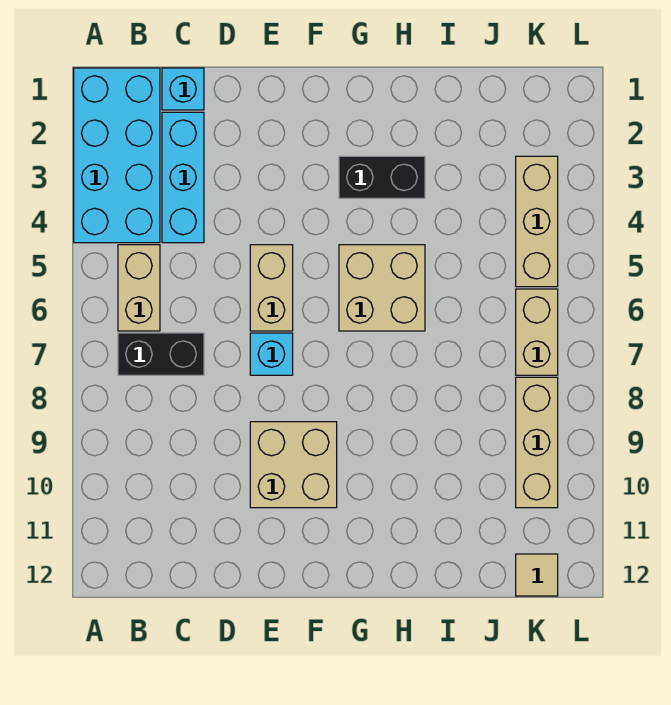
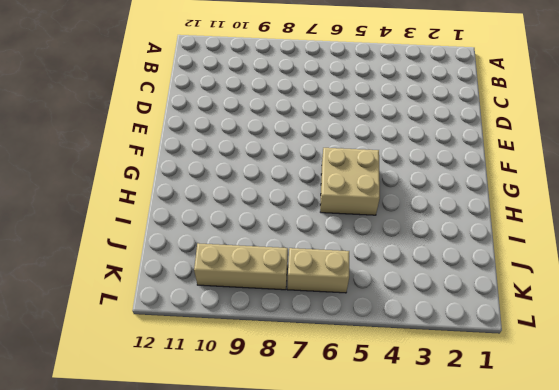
none -> cyan 2x4 brick [74,68,160,243]
none -> tan 1x2 brick [118,245,160,331]
none -> black 1x2 brick [118,333,204,375]

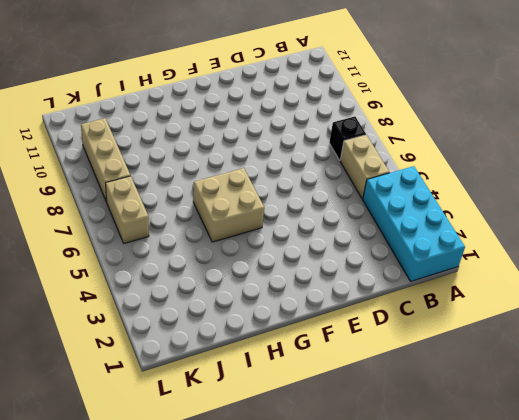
black 1x1 brick [329,117,366,160] -> black 1x2 brick [118,333,204,375]
none -> cyan 1x1 brick [162,68,204,110]
none -> cyan 1x3 brick [162,112,204,243]
none -> tan 1x2 brick [250,245,293,331]

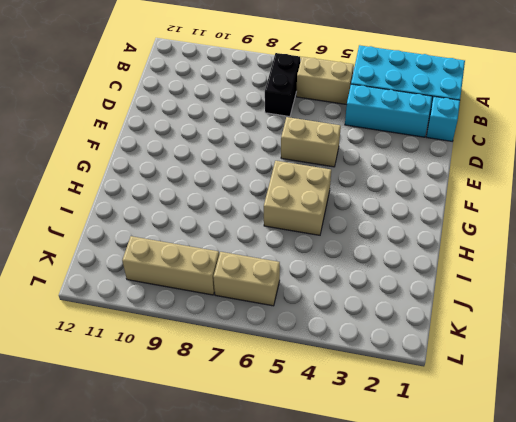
none -> cyan 1x1 brick [250,333,293,375]
none -> tan 2x2 brick [250,422,337,508]
none -> black 1x2 brick [339,156,425,198]

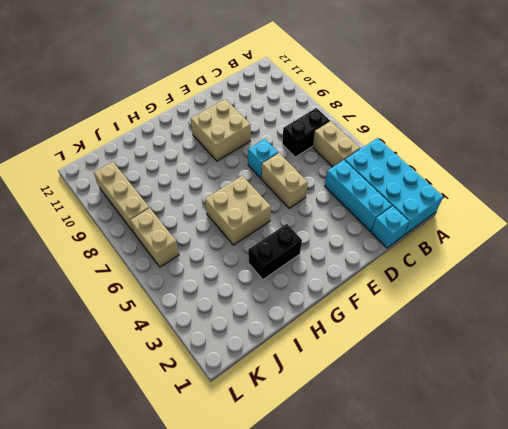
none -> tan 1x3 brick [516,156,558,287]
none -> tan 1x1 tile [516,554,558,596]

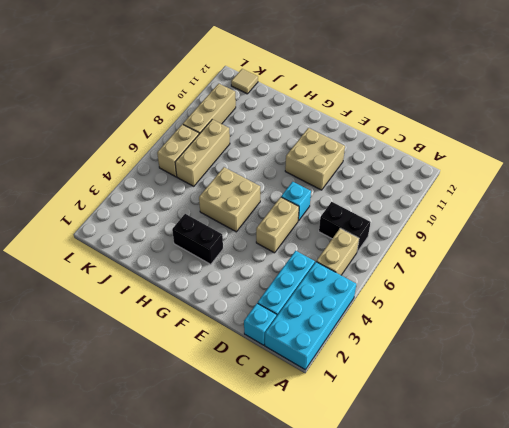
tan 1x3 brick [175,119,230,186] -> tan 1x3 brick moved to [516,156,558,287]

